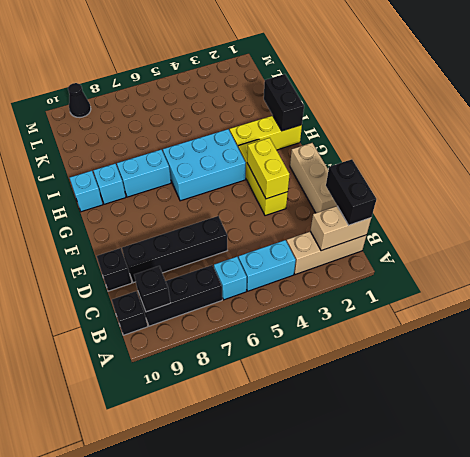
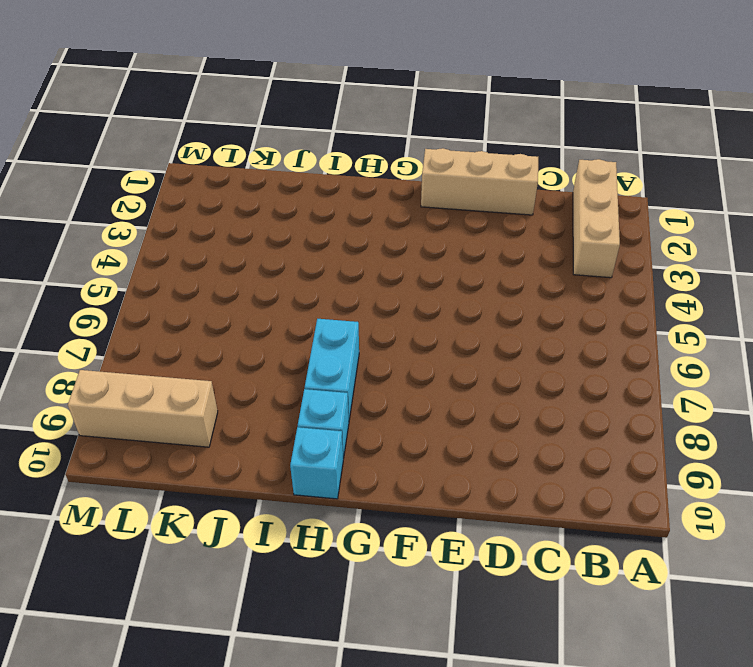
tan 1x3 brick [68,370,218,447] -> black 1x1 cone [68,83,91,117]
none -> cyan 1x2 brick [238,240,296,291]
none -> cyan 1x1 brick [214,257,247,300]
none -> black 1x3 brick [139,265,222,326]

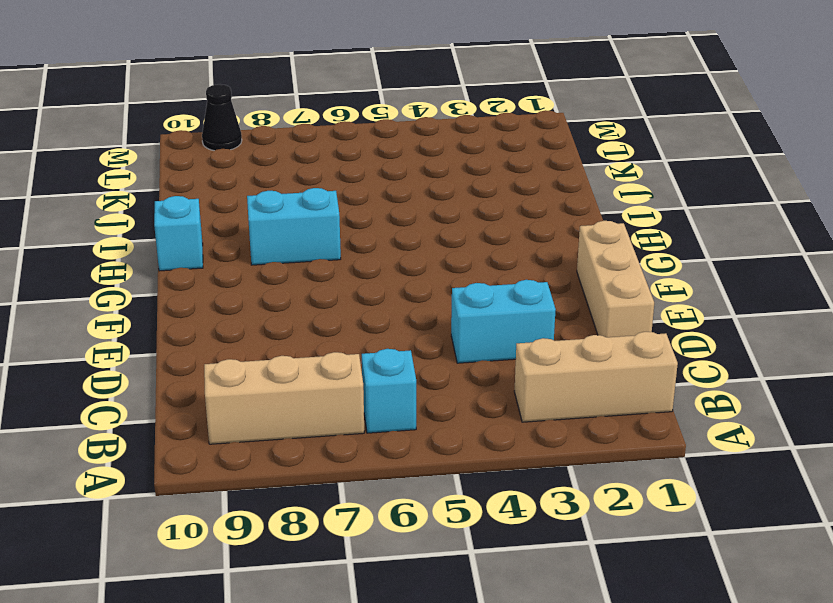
tan 1x3 brick [204,352,364,444] -> black 1x3 brick [139,265,222,326]
cyan 1x2 brick [451,280,556,363] -> cyan 1x2 brick moved to [238,240,296,291]
none -> black 1x1 brick [112,291,148,335]
none -> black 1x4 brick [122,216,227,283]
none -> black 1x1 brick [97,248,132,291]

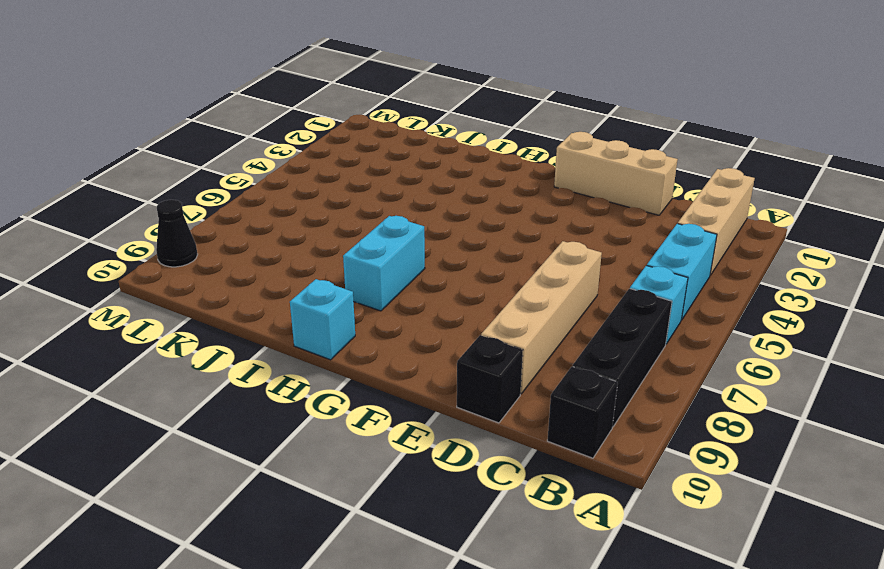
tan 1x4 brick [481,241,602,394] -> black 1x4 brick [122,216,227,283]
none -> yellow 1x3 brick [238,139,288,216]
none -> cyan 2x3 brick [163,129,246,201]
none -> yellow 1x3 brick [230,116,302,150]

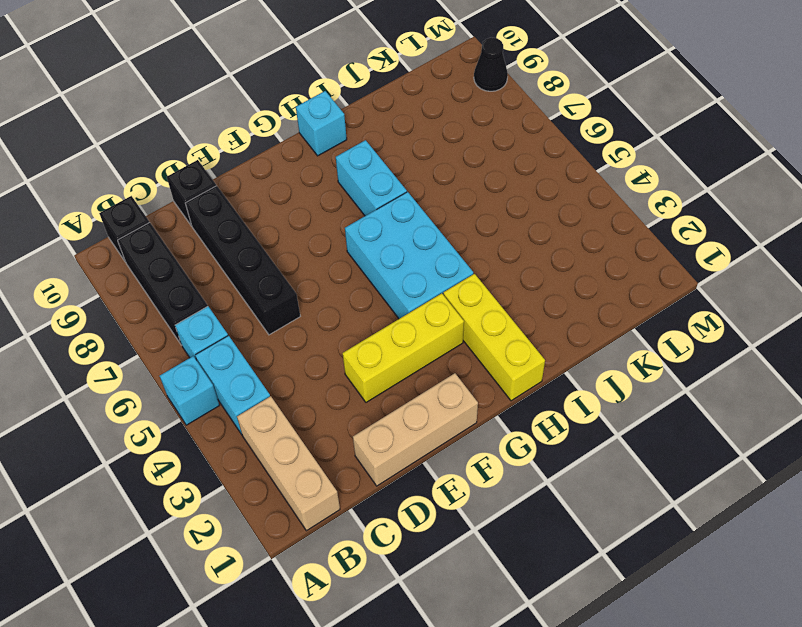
cyan 1x1 brick [160,356,219,425] -> cyan 1x1 brick moved to [93,164,126,204]
none -> tan 1x2 brick [311,206,371,251]
none -> black 1x1 brick [134,266,170,312]
none -> yellow 1x2 brick [247,138,290,199]

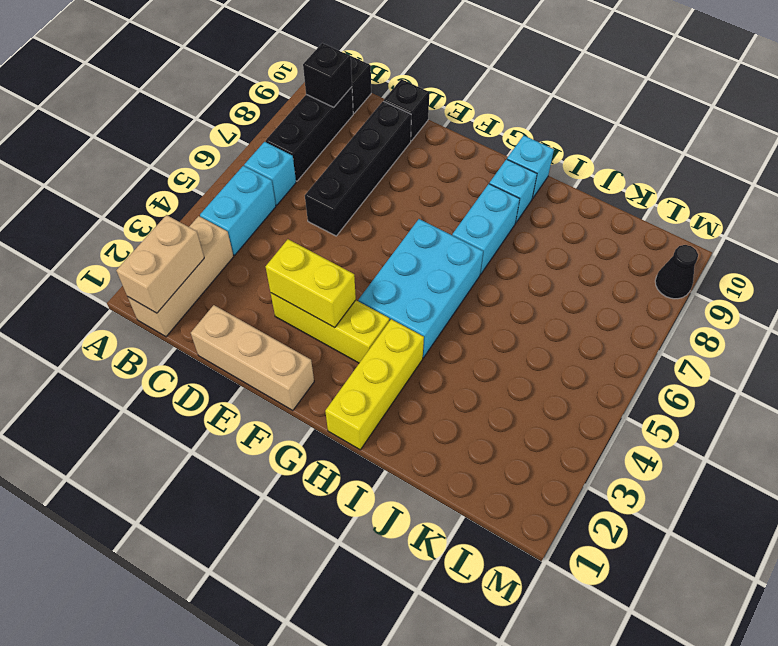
none -> black 1x2 brick [264,74,304,131]
none -> black 1x2 brick [326,159,376,225]

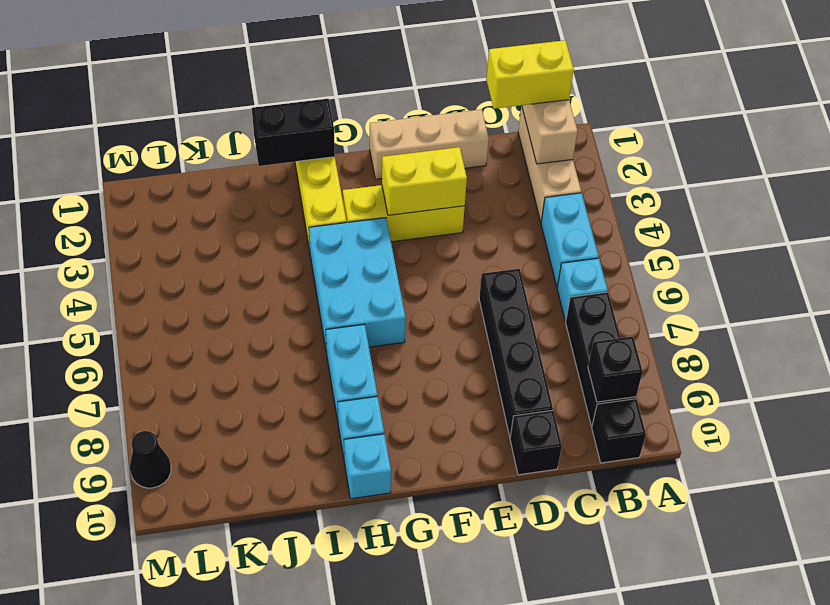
yellow 1x2 brick [486,40,574,109] -> black 1x2 brick [326,159,376,225]

